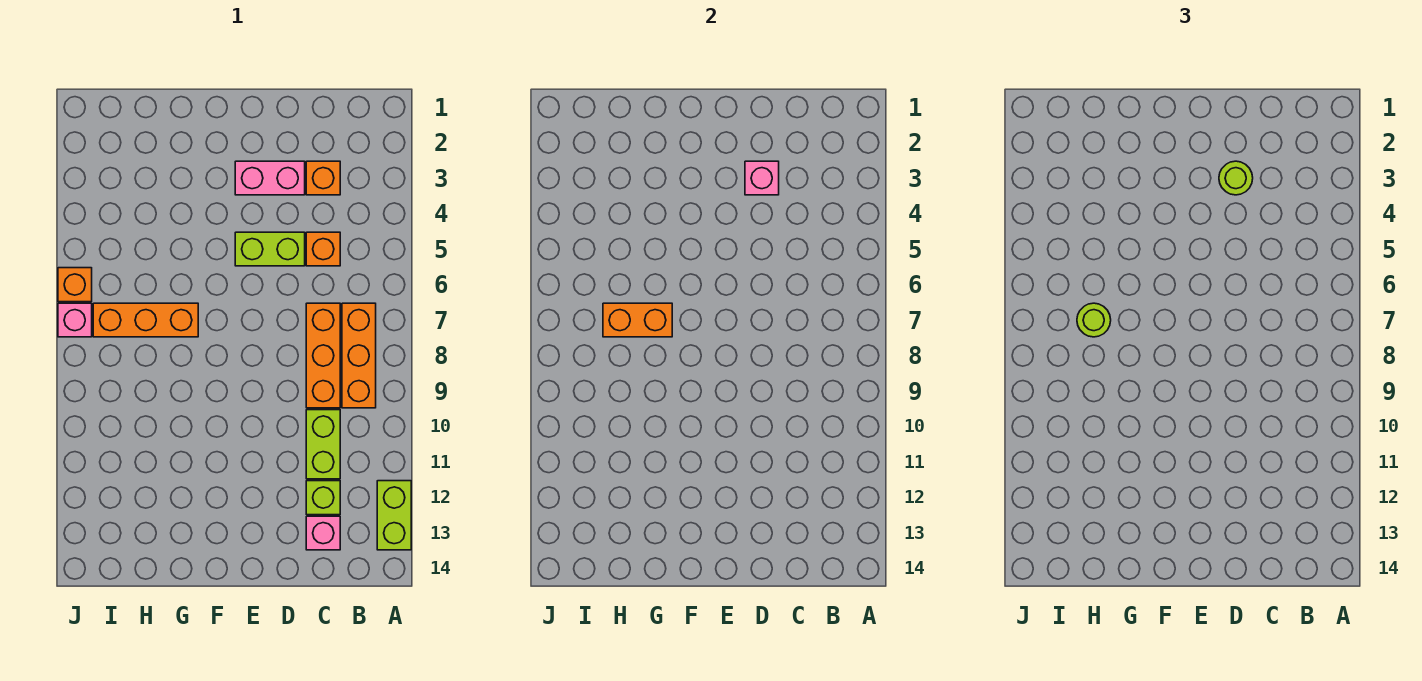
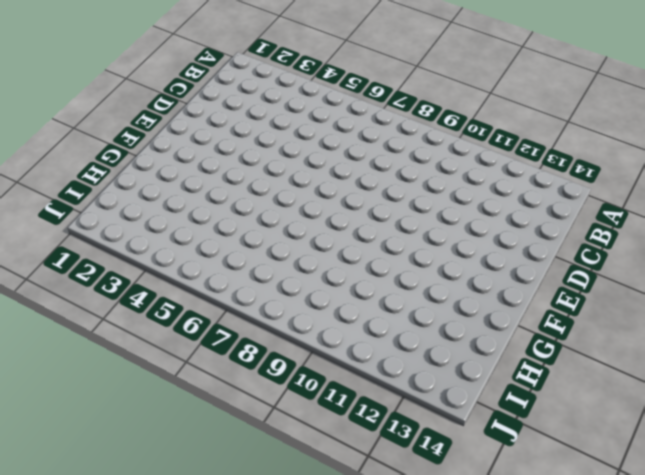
none -> lime 1x2 brick [377,481,411,550]
none -> orange 1x3 brick [342,303,376,408]
none -> orange 1x1 brick [306,161,340,195]

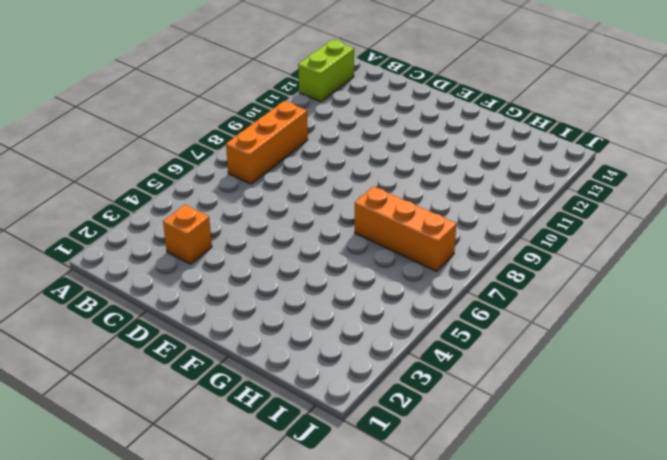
none -> orange 1x1 brick [306,232,340,266]
none -> orange 1x3 brick [306,303,340,408]
none -> lime 1x2 brick [306,410,340,479]

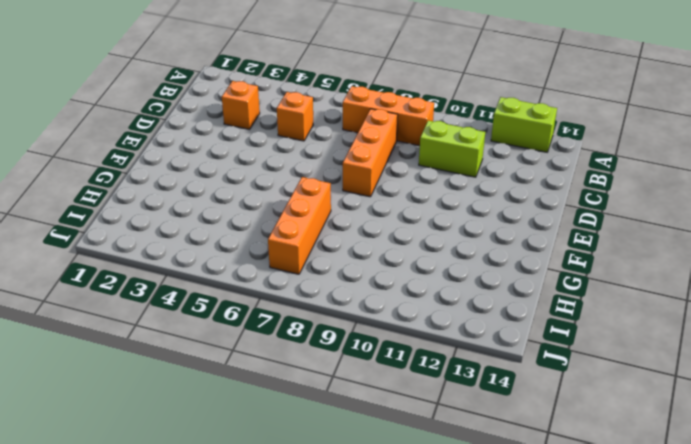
orange 1x3 brick [343,109,398,197] -> orange 1x3 brick turned to [306,303,340,408]
none -> lime 1x1 brick [306,481,340,515]
none -> pink 1x1 brick [306,516,340,550]
none -> pink 1x2 brick [235,161,305,195]

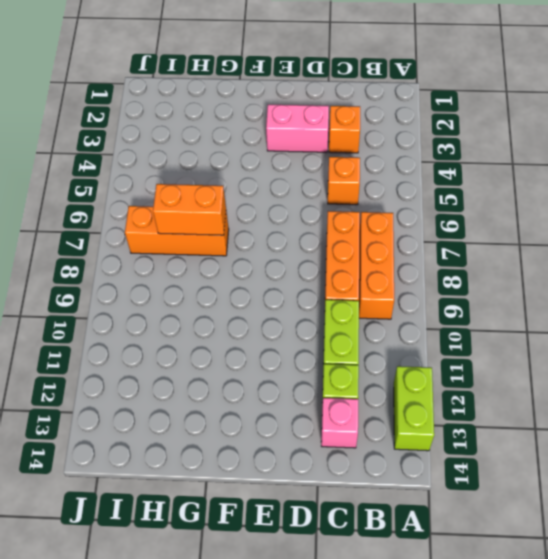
none -> lime 1x2 brick [235,232,305,266]
none -> orange 1x1 brick [58,268,92,302]
none -> pink 1x1 brick [58,303,92,337]

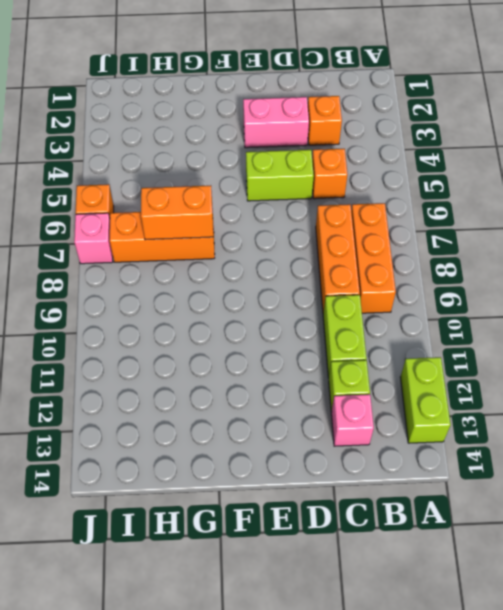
none -> pink 1x1 brick [745,161,779,195]
none -> lime 1x1 round brick [1219,161,1253,195]
none -> lime 1x1 round brick [1077,303,1111,337]

